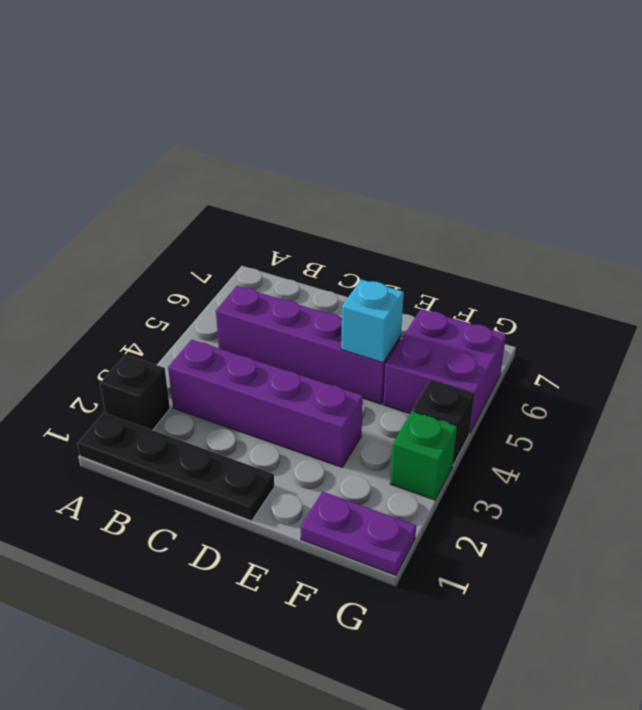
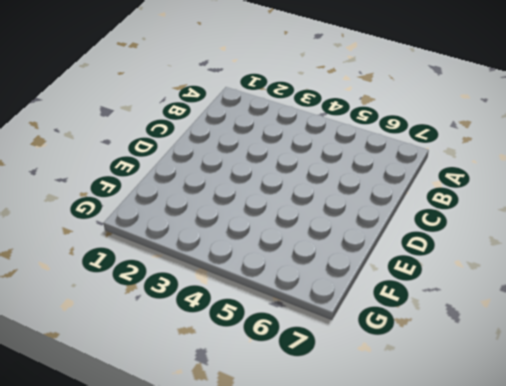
none -> black 1x4 plate [77,413,274,521]
none -> black 1x1 brick [100,355,170,430]

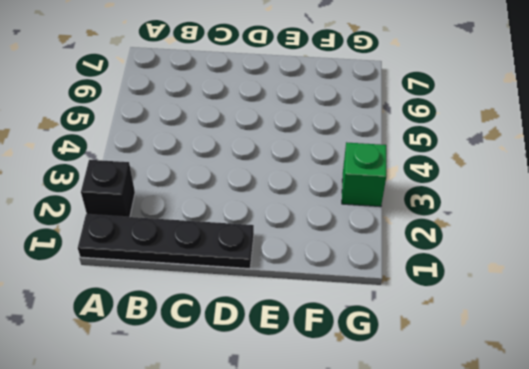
none -> purple 1x4 brick [168,340,363,467]
none -> purple 1x4 brick [216,286,401,404]

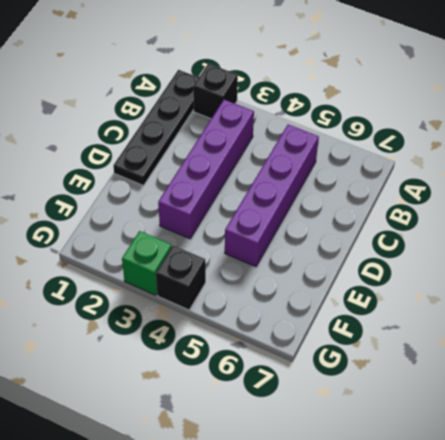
none -> purple 1x2 plate [300,492,416,575]
none -> purple 2x2 brick [383,309,506,433]

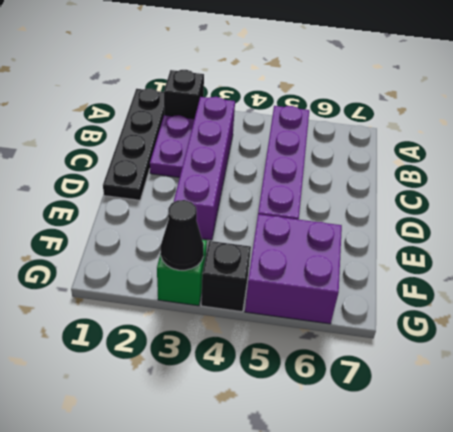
purple 1x2 plate [150,115,194,177] -> purple 1x2 plate moved to [300,492,416,575]
black 1x1 cone [161,200,204,270] -> none
none -> cyan 1x1 brick [341,279,404,363]

